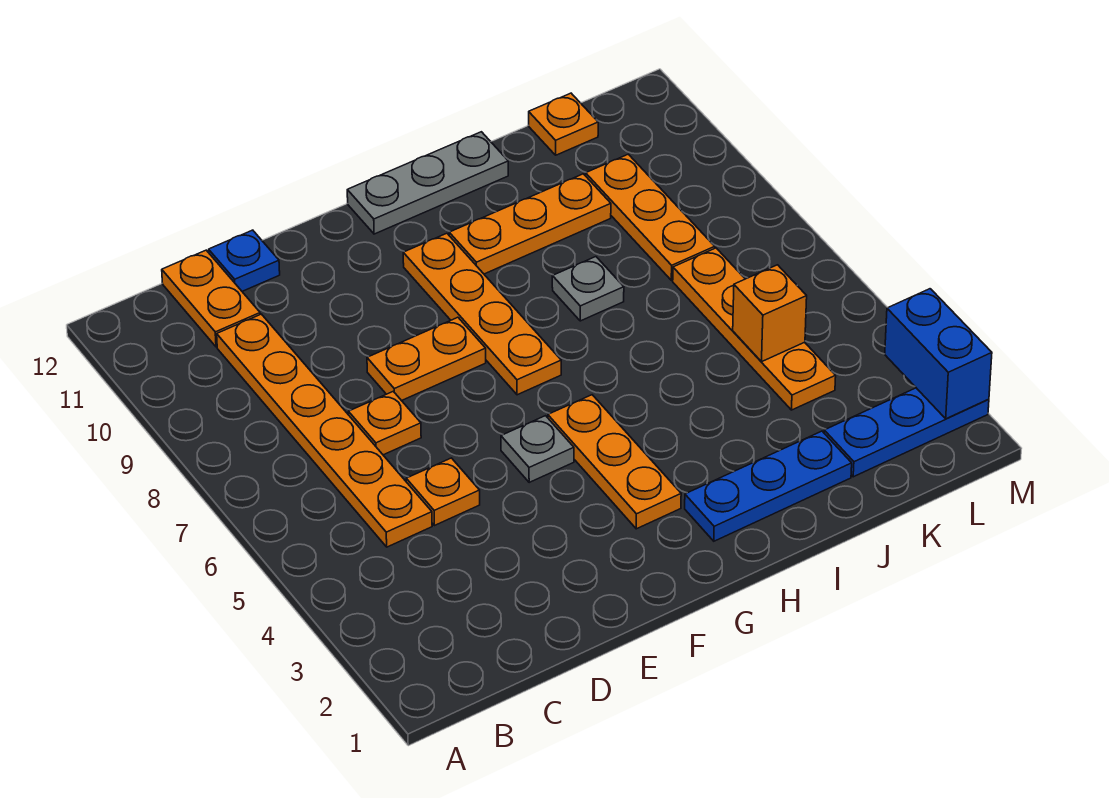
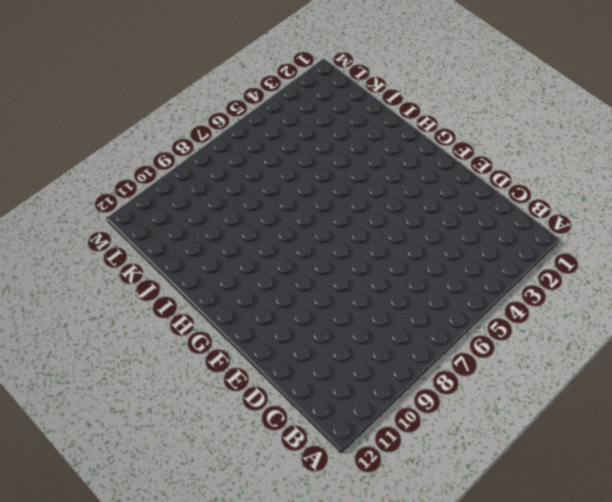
none -> orange 1x6 plate [217,314,432,547]
none -> orange 1x2 plate [162,250,260,347]
none -> orange 1x1 plate [406,458,480,526]

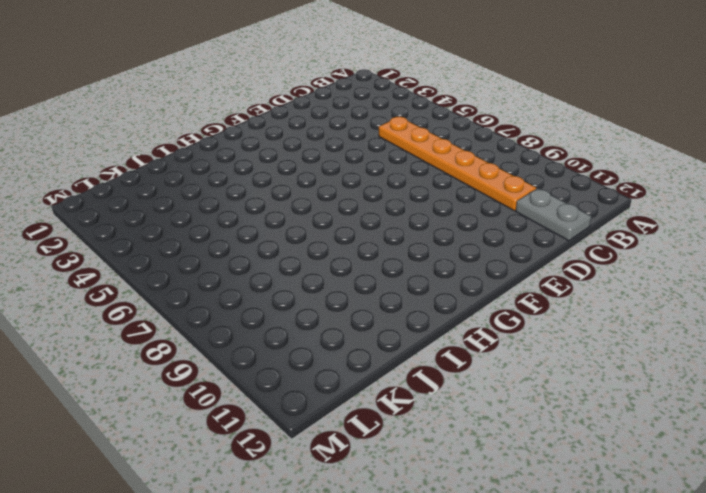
grey 1x2 plate [516,188,591,241] -> orange 1x2 plate [162,250,260,347]
none -> orange 1x1 plate [406,458,480,526]
none -> orange 1x1 plate [348,391,421,455]
none -> blue 1x1 plate [209,230,280,291]

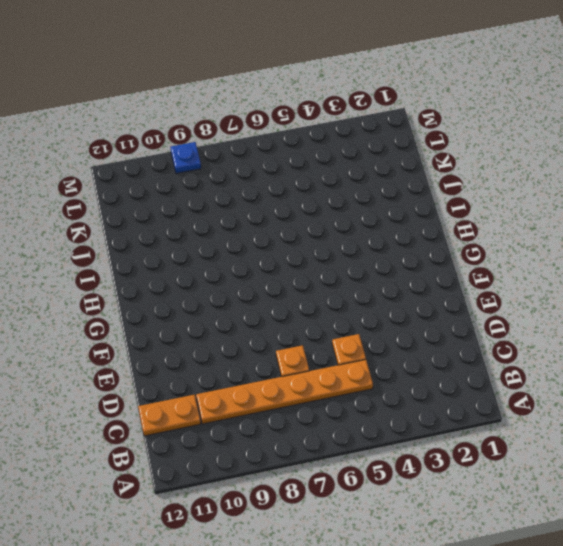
blue 1x1 plate [170,142,201,173] -> blue 1x1 plate moved to [209,230,280,291]
none -> orange 1x2 plate [367,317,486,401]
none -> grey 1x1 plate [501,416,574,482]
none -> orange 1x3 plate [548,395,681,529]

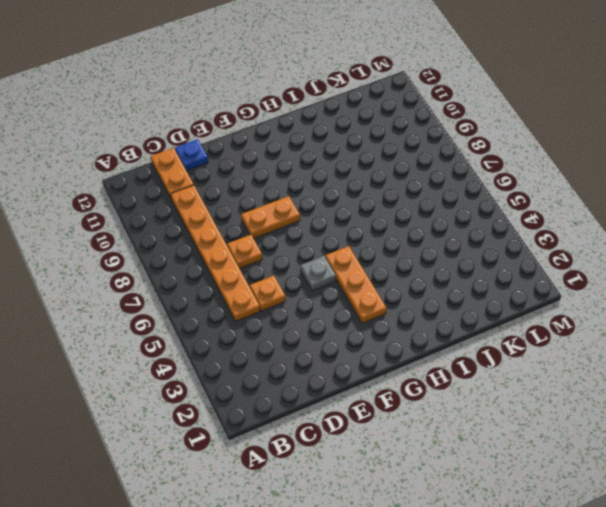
none -> orange 1x4 plate [403,233,561,395]
none -> grey 1x3 plate [347,132,508,234]
none -> blue 1x3 plate [685,431,852,541]

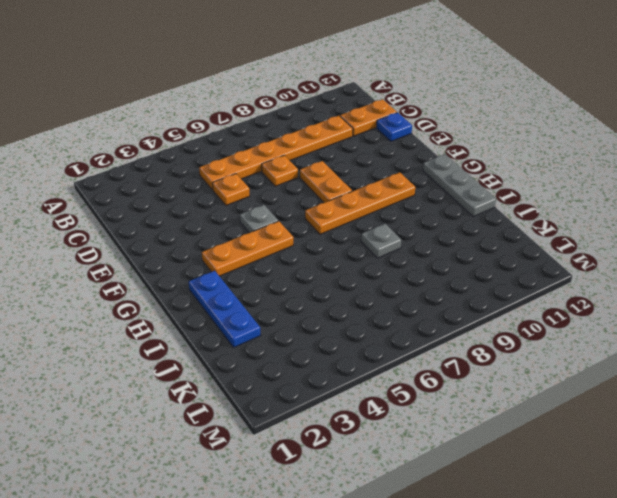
none -> orange 1x3 plate [449,174,611,274]
none -> blue 1x3 plate [824,388,989,477]
none -> orange 1x4 plate [673,248,836,410]

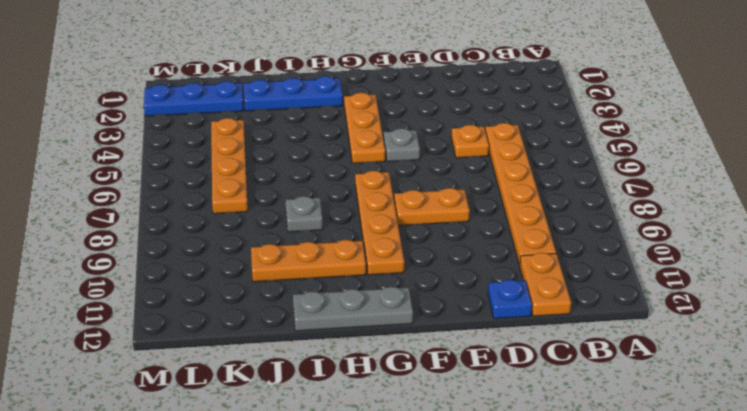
none -> orange 1x1 plate [348,391,421,455]
none -> orange 1x3 plate [586,154,715,280]
none -> orange 1x1 plate [529,93,598,155]

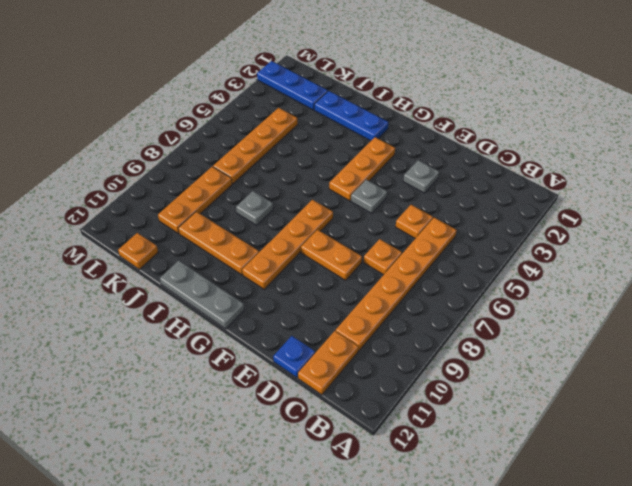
grey 1x1 plate [403,160,439,193] -> none
none -> orange 1x1 brick [733,265,807,362]
none -> blue 1x2 brick [885,289,992,419]

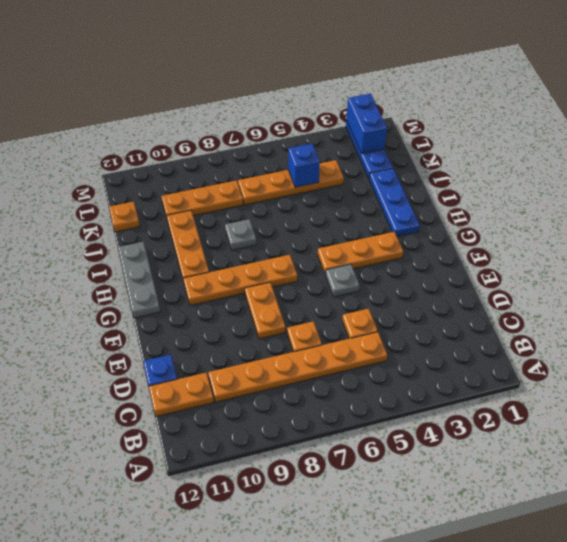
blue 1x1 brick [288,143,320,187] -> orange 1x1 brick [733,265,807,362]
blue 1x2 brick [346,94,387,154] -> blue 1x2 brick turned to [885,289,992,419]

